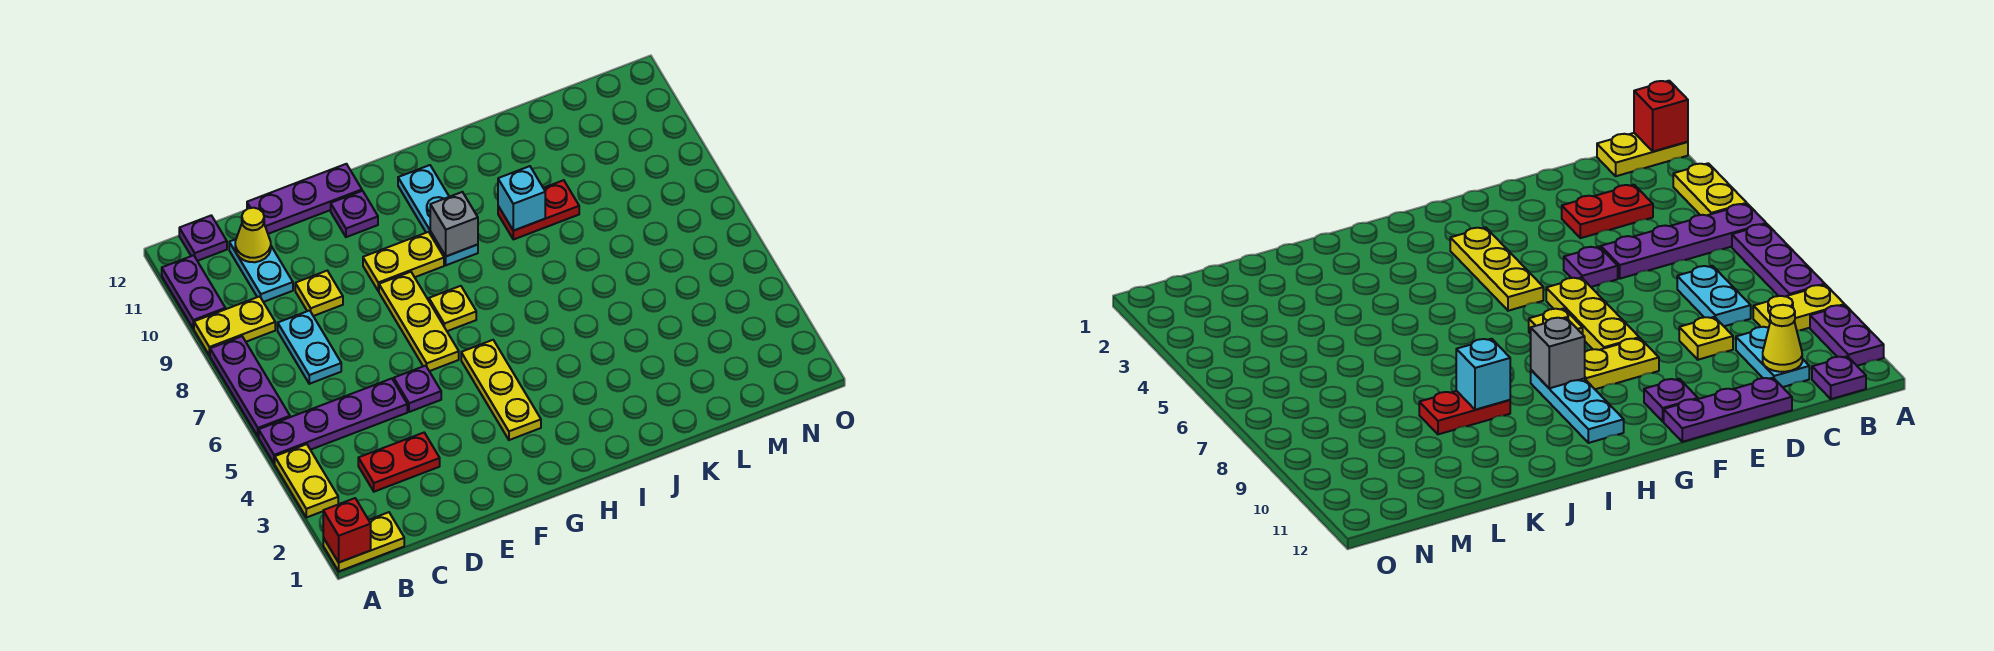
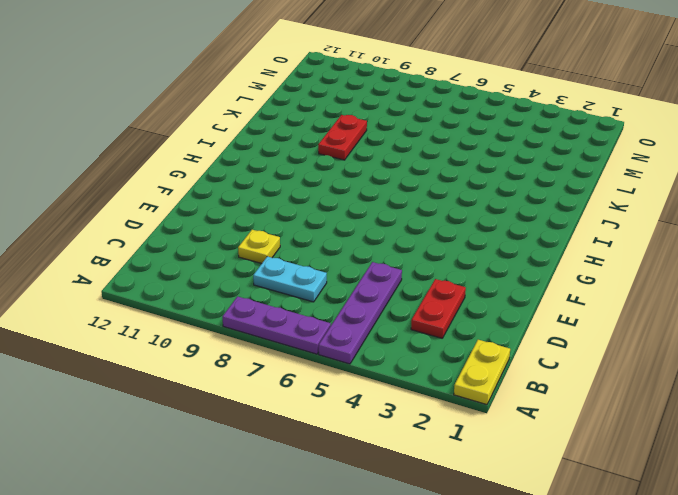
none -> yellow 1x2 plate [275,444,338,517]
none -> yellow 1x2 plate [194,296,275,356]
none -> purple 1x2 plate [162,255,225,329]

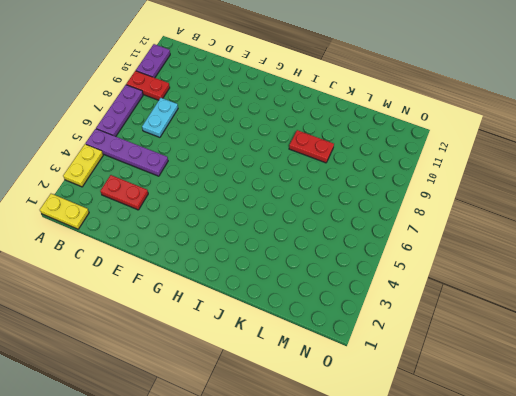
red 1x2 plate [126,71,170,100] -> yellow 1x2 plate [194,296,275,356]
none -> purple 1x1 plate [179,216,227,261]
none -> cyan 1x2 plate [229,239,293,302]
none -> yellow 1x1 plate [295,271,343,316]

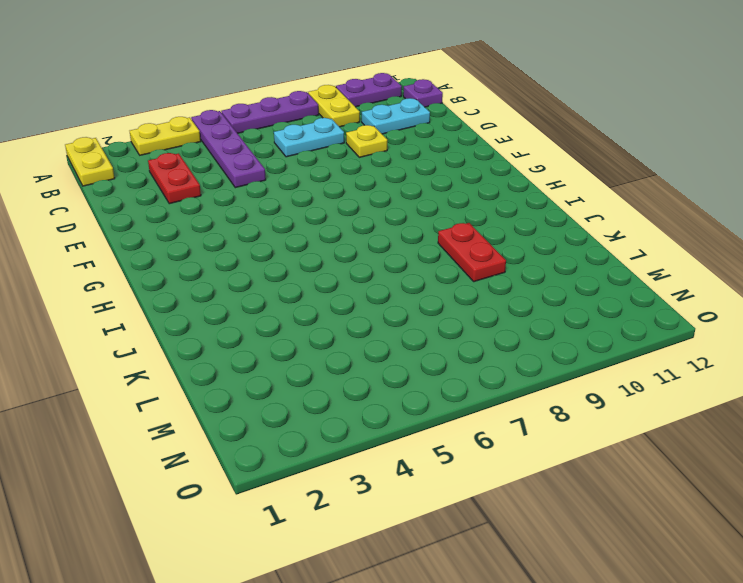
none -> purple 1x3 plate [247,164,362,234]
none -> purple 1x1 plate [394,366,441,412]
none -> yellow 1x3 plate [379,272,459,371]

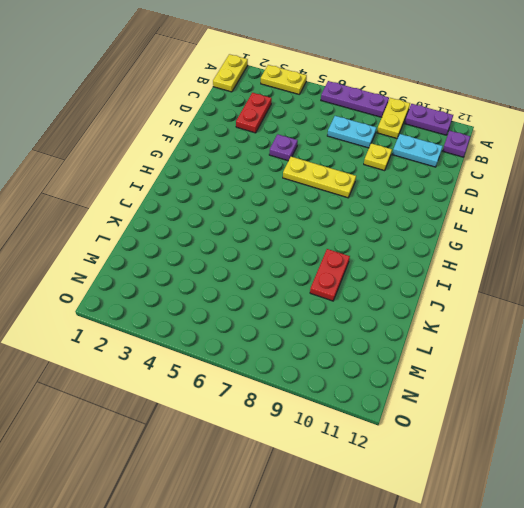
none -> purple 1x4 plate [259,379,407,464]
none -> purple 1x3 plate [247,164,362,234]
none -> yellow 1x2 plate [363,232,444,291]

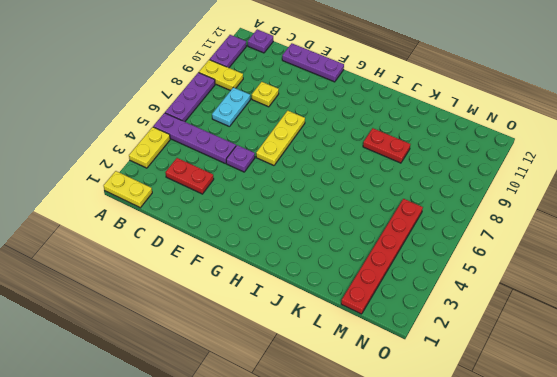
red 1x6 plate [341,199,423,314] -> none
none -> cyan 1x2 plate [229,239,293,302]
none -> yellow 1x2 plate [363,232,444,291]
none -> purple 1x1 plate [331,191,378,237]

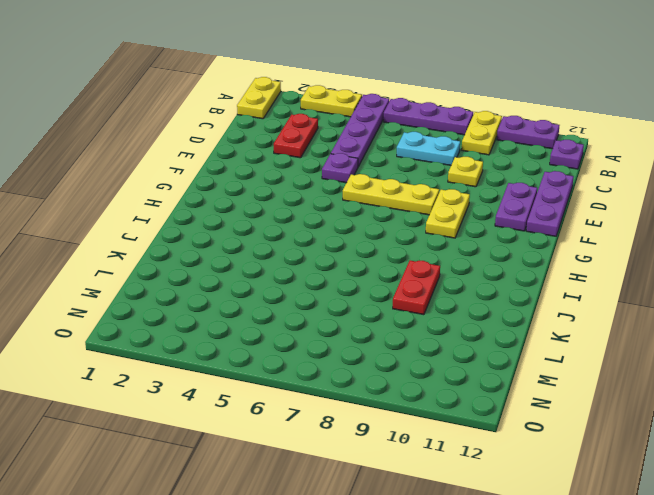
purple 1x2 plate [495,183,537,231] -> purple 1x1 plate [331,191,378,237]
none -> cyan 1x2 plate [229,239,293,302]
none -> yellow 1x3 plate [461,340,541,440]
none -> yellow 1x1 plate [429,286,476,331]

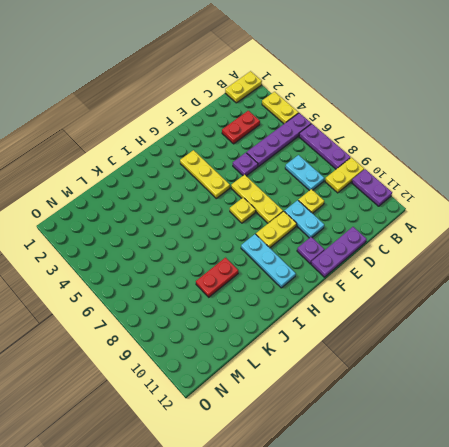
cyan 1x2 plate [284,200,324,238] -> cyan 1x2 plate moved to [229,239,293,302]
none -> purple 1x1 plate [179,216,227,261]
none -> red 1x1 brick [323,498,371,562]
none -> yellow 1x1 cone [235,208,271,262]

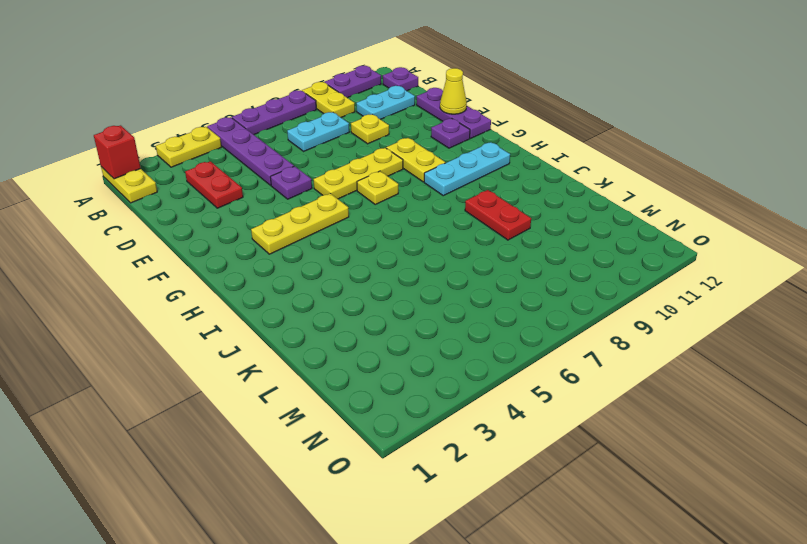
yellow 1x1 cone [440,68,467,114] -> yellow 1x1 cone moved to [235,208,271,262]
none -> grey 1x1 brick [430,192,478,256]
none -> cyan 1x1 brick [498,166,545,231]

